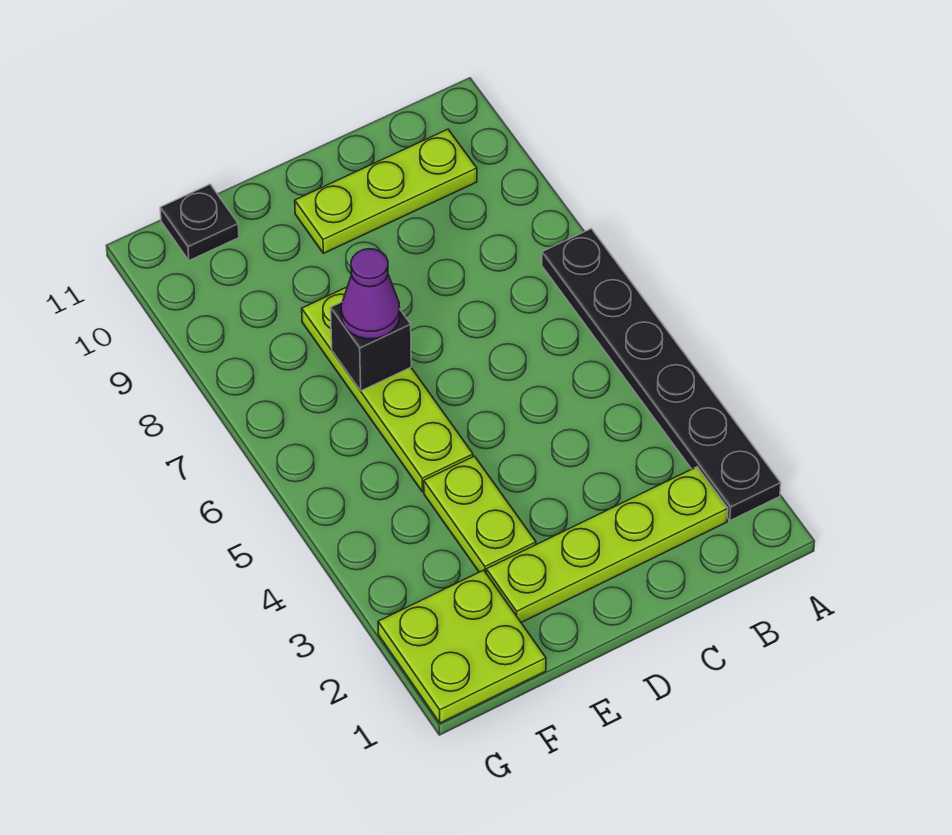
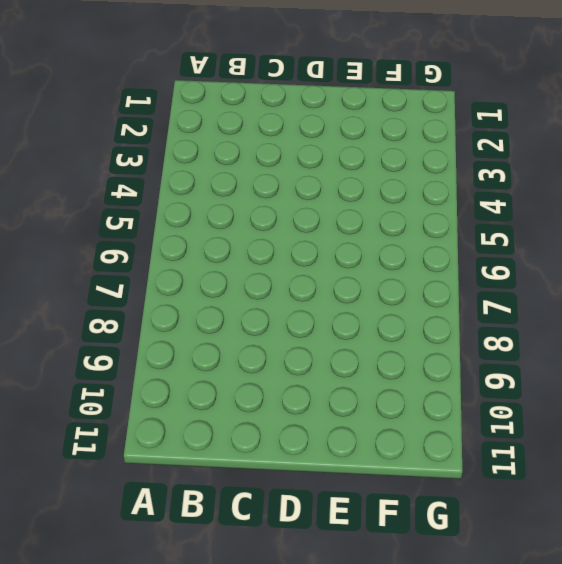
none -> black 1x6 plate [542,229,781,520]
none -> lime 1x4 plate [486,467,728,623]

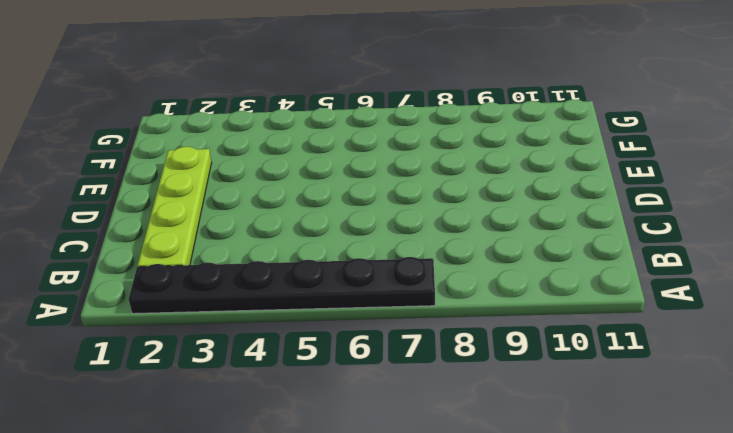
none -> lime 1x3 plate [295,129,477,253]
none -> lime 1x2 plate [424,456,536,572]

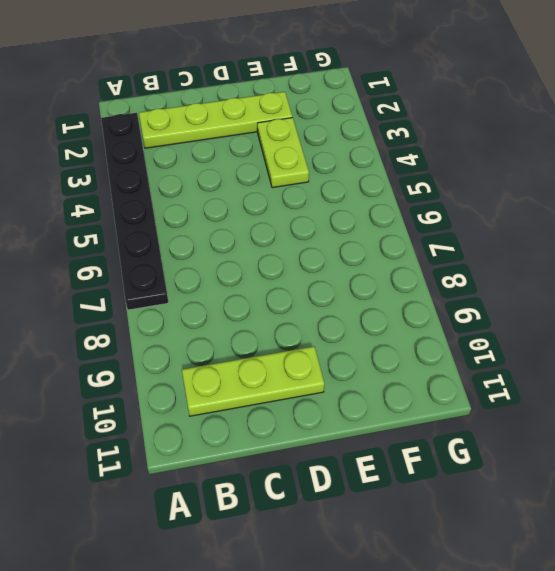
none -> lime 1x4 plate [302,287,473,492]
none -> lime 2x2 plate [378,570,546,723]

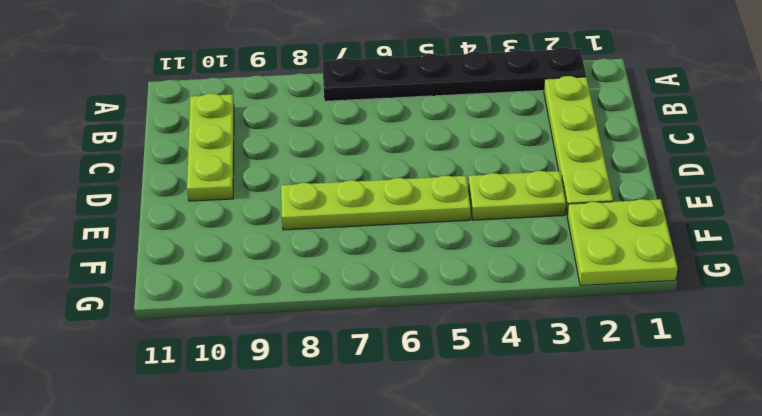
none -> black 1x1 plate [160,184,239,260]
none -> black 1x1 brick [331,302,411,391]

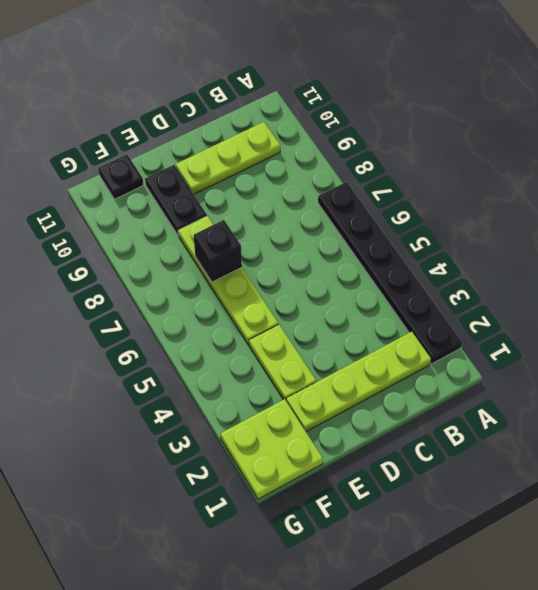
black 1x2 plate [145,165,207,236] -> none
none -> purple 1x1 cone [341,249,400,339]

